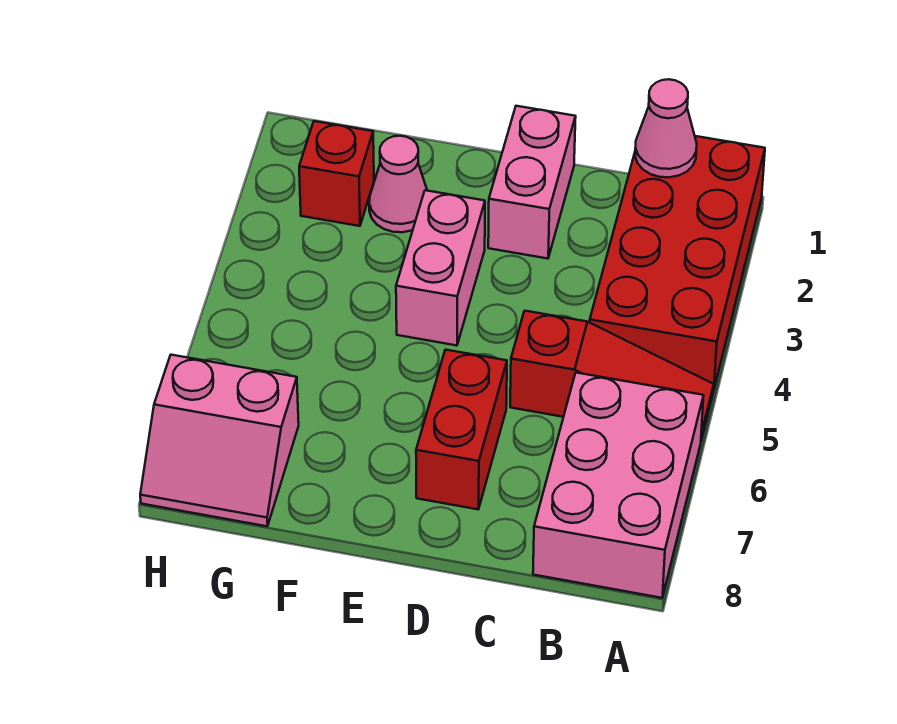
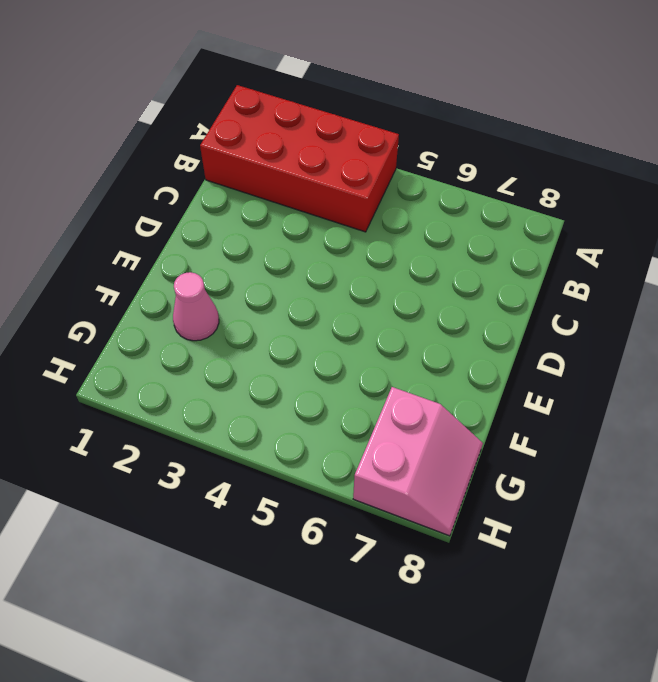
none -> red 1x3 slope [510,311,714,440]
none -> pink 2x3 brick [533,373,704,598]

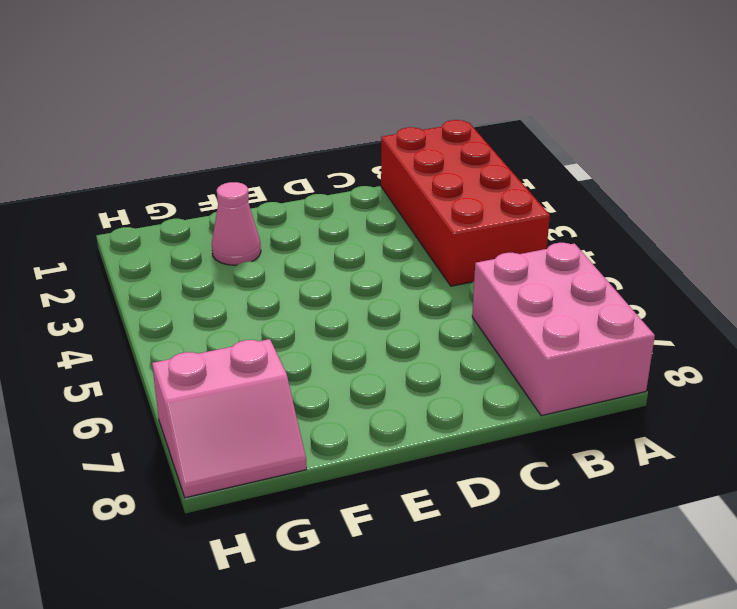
none -> red 1x3 slope [510,311,714,440]
none -> pink 1x2 brick [488,106,576,259]

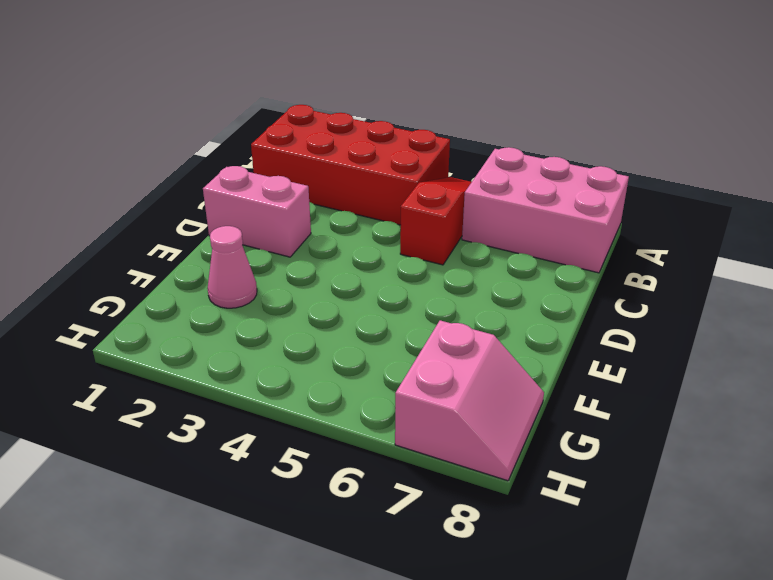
none -> red 1x2 brick [416,350,507,509]
none -> pink 1x2 brick [396,190,485,345]

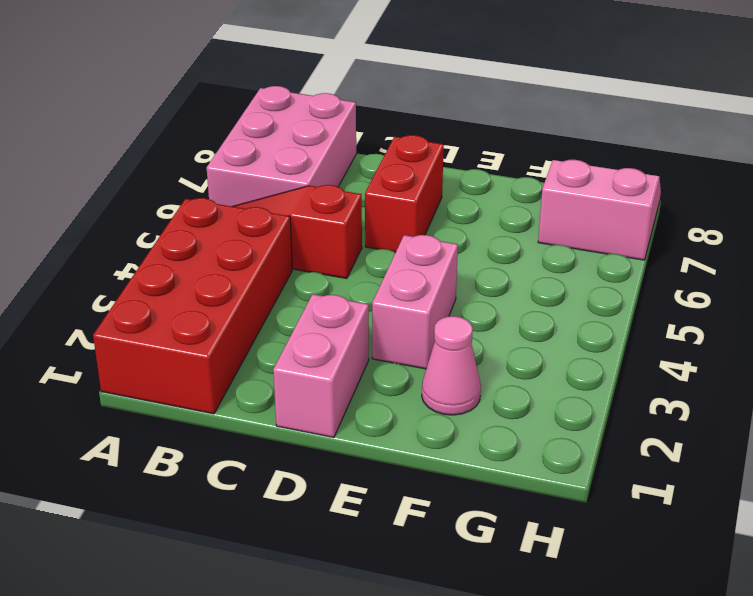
none -> red 1x1 brick [299,121,374,226]
none -> pink 1x1 cone [635,79,697,177]

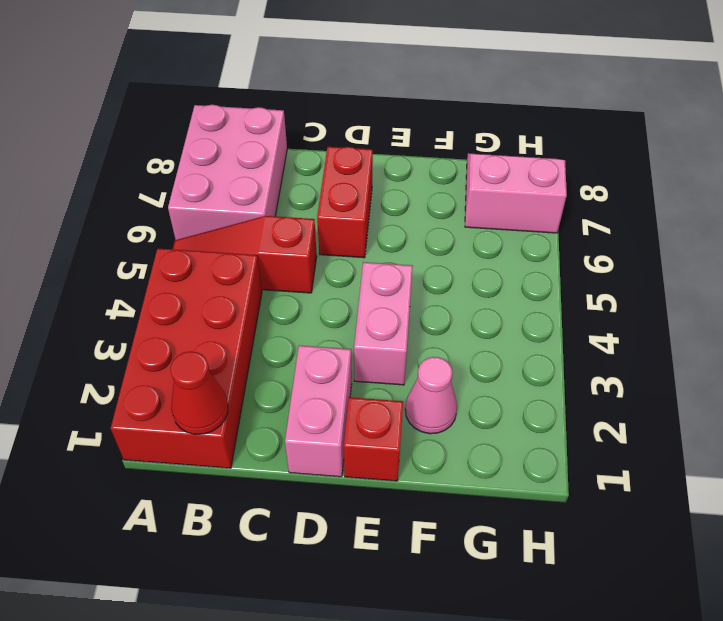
red 1x1 cone [171,352,228,434] -> pink 1x1 cone [635,79,697,177]
red 1x1 brick [344,397,403,481] -> red 1x1 brick moved to [299,121,374,226]

